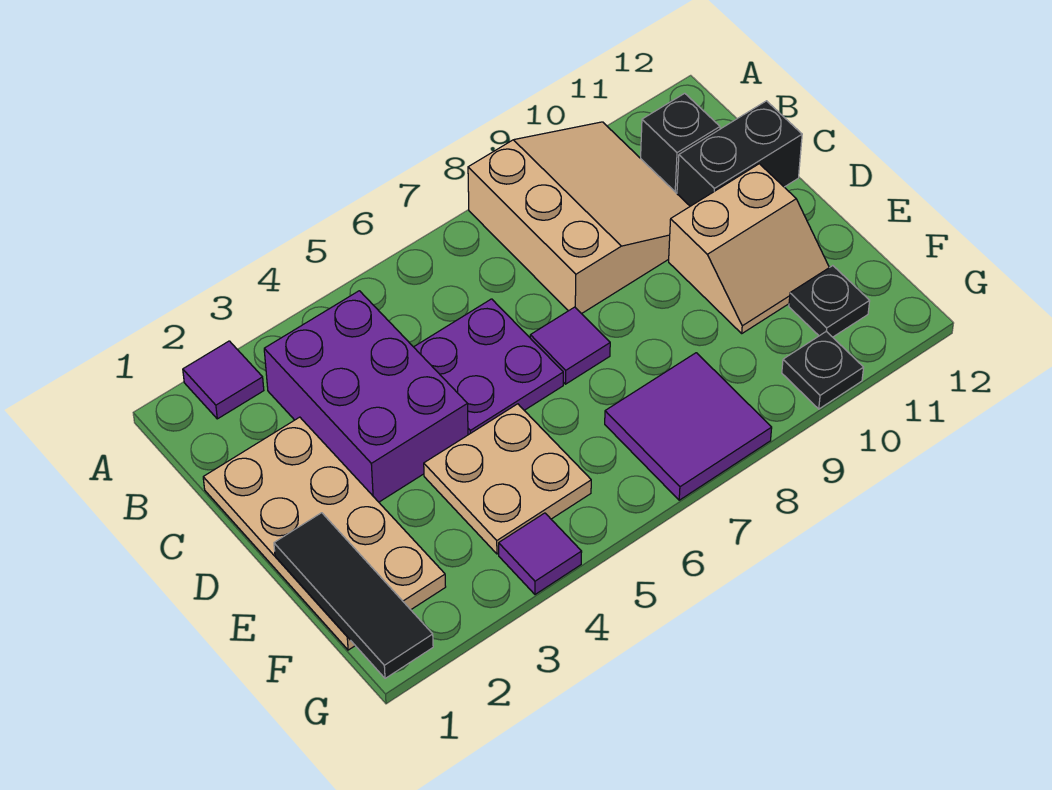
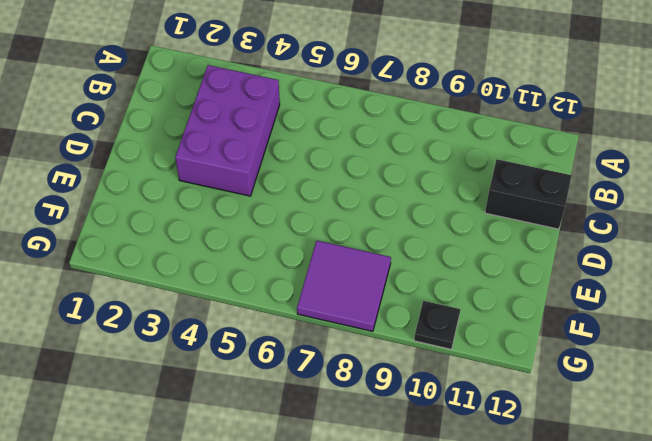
none -> purple 1x1 tile [183,341,264,419]
none -> tan 3x3 slope [468,122,690,314]
none -> black 1x1 brick [641,93,720,193]

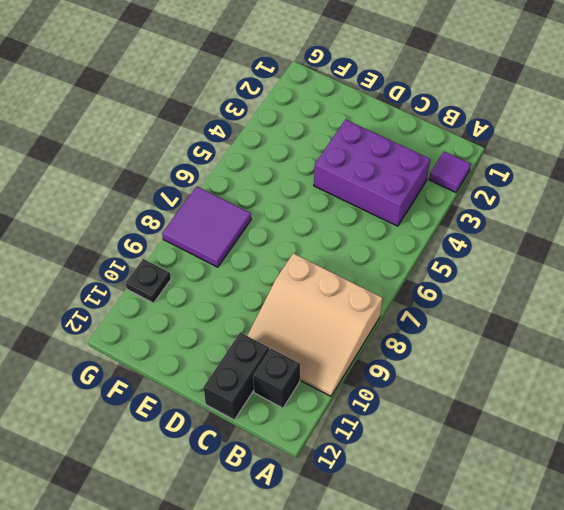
none -> tan 2x4 plate [203,417,446,650]
none -> purple 2x2 plate [414,299,563,435]
none -> purple 1x1 tile [530,307,610,384]

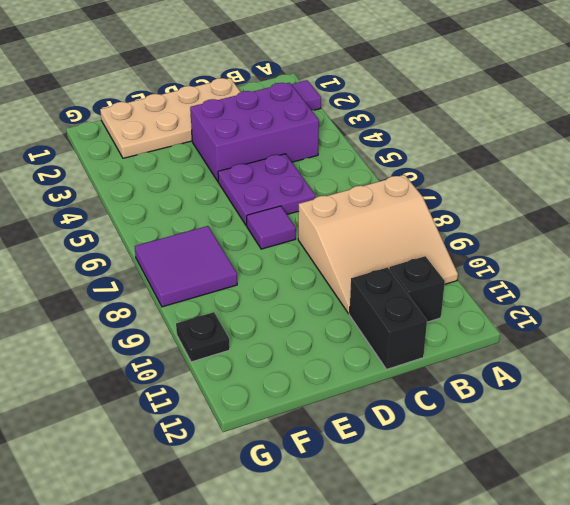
none -> tan 2x2 slope [669,164,829,333]
none -> tan 2x2 plate [424,404,591,554]
none -> black 1x1 plate [789,266,870,337]

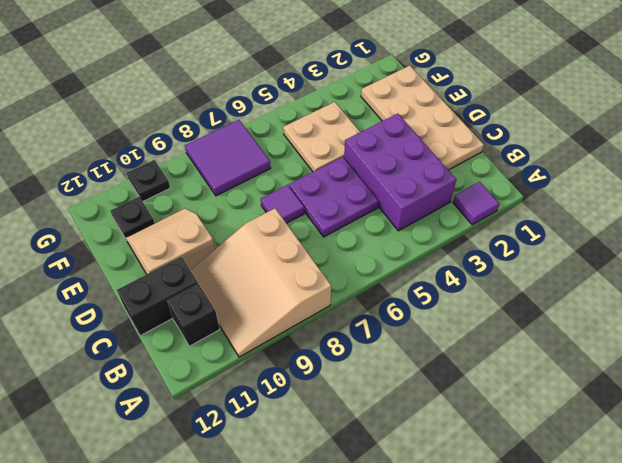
none -> purple 1x1 tile [499,513,582,594]
none -> black 1x3 tile [274,513,433,678]

